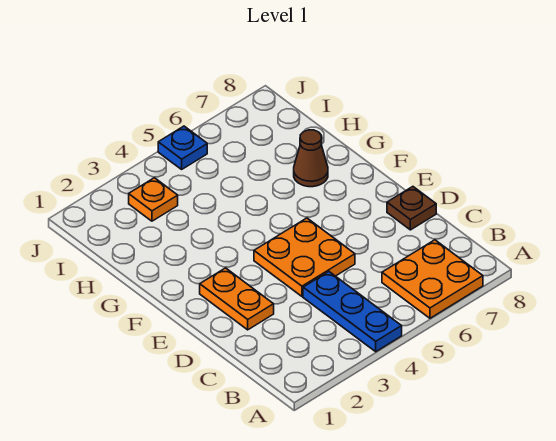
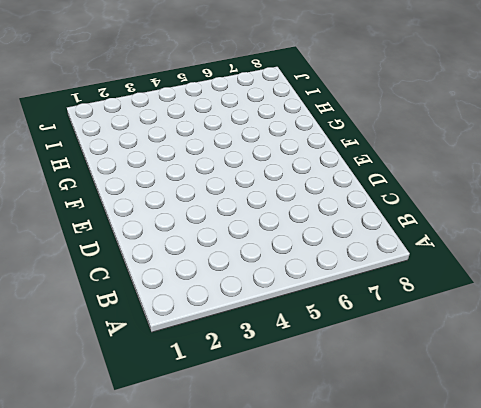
none -> blue 1x3 plate [303,272,402,352]
none -> orange 2x2 plate [382,240,483,318]

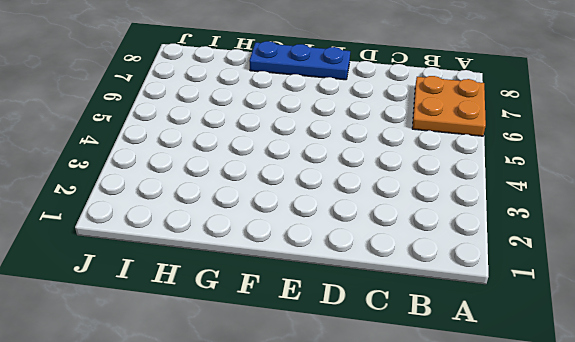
blue 1x3 plate [249,41,350,80] -> blue 1x3 plate moved to [303,272,402,352]
none -> orange 1x2 plate [200,268,274,330]
none -> orange 2x2 plate [254,218,355,296]

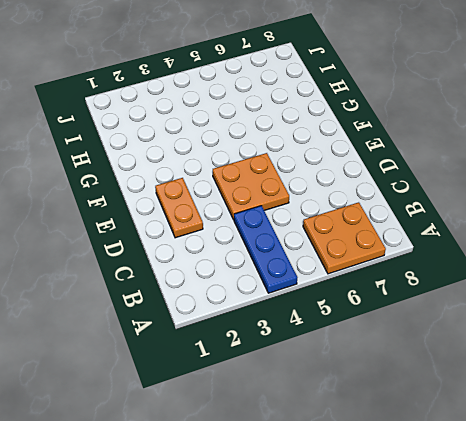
none -> brown 1x1 plate [387,187,436,230]
none -> brown 1x1 cone [294,130,328,187]

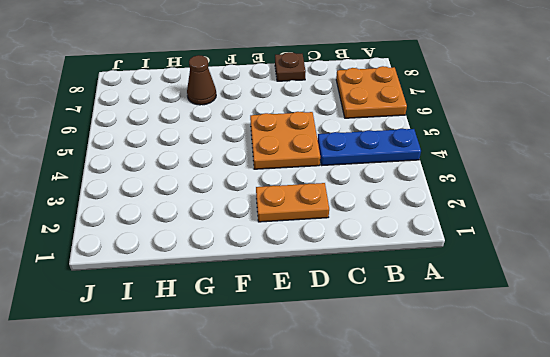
none -> orange 1x1 plate [129,178,178,221]
none -> blue 1x1 plate [158,126,207,169]

